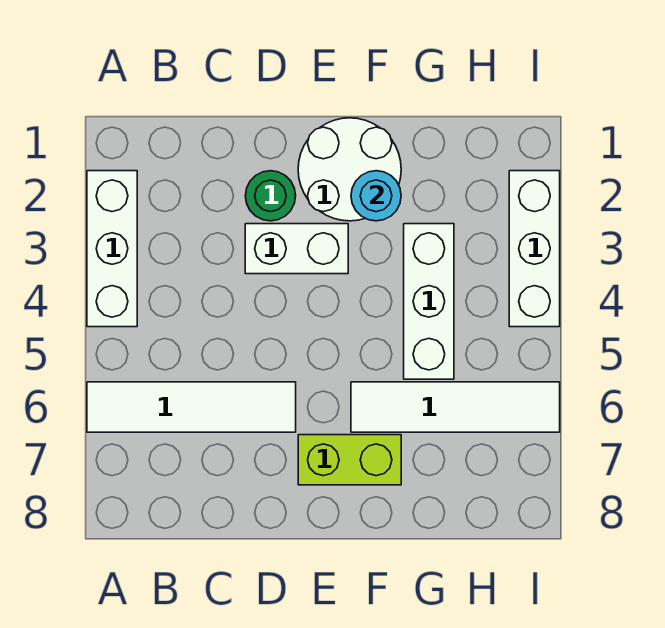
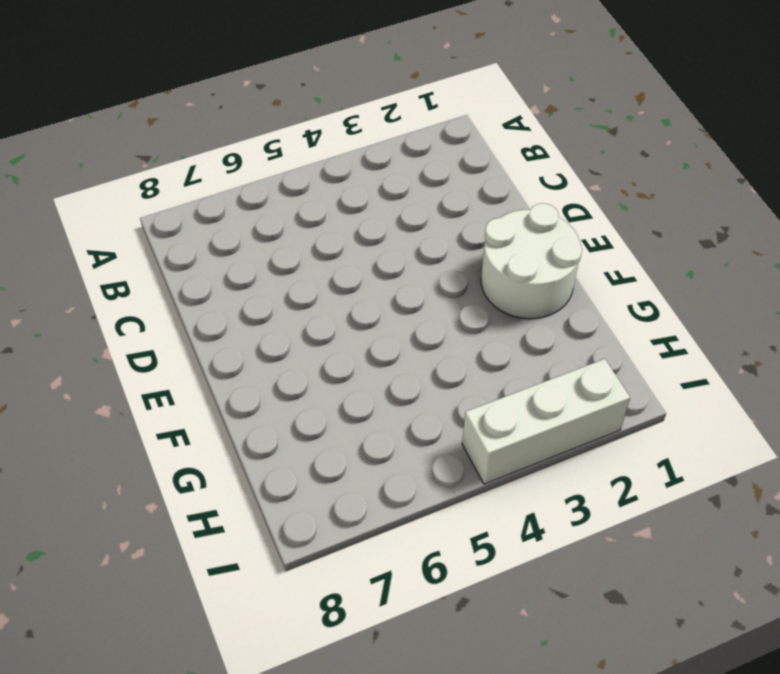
none -> white 1x3 brick [87,171,137,327]
none -> white 1x4 tile [87,382,296,432]

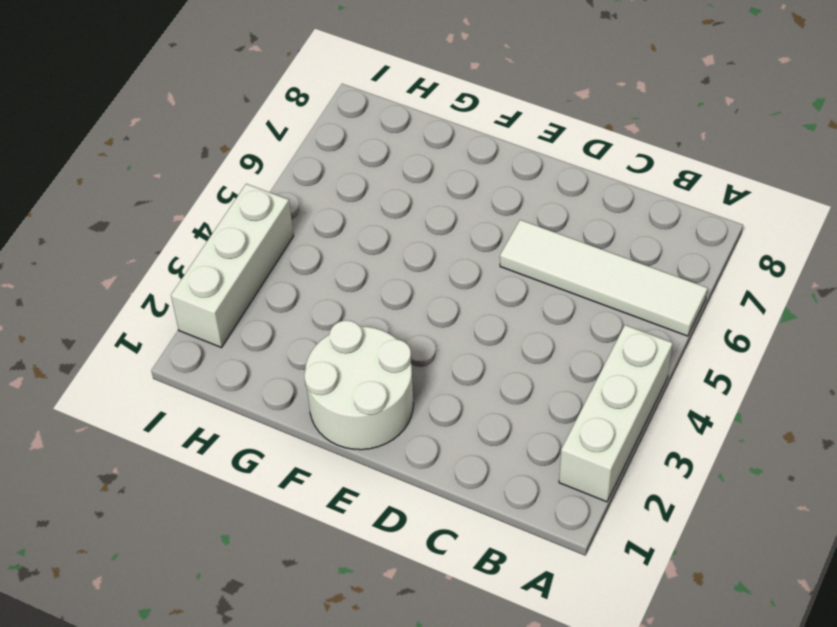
none -> green 1x1 round brick [245,171,296,221]
none -> white 1x2 brick [245,224,348,274]

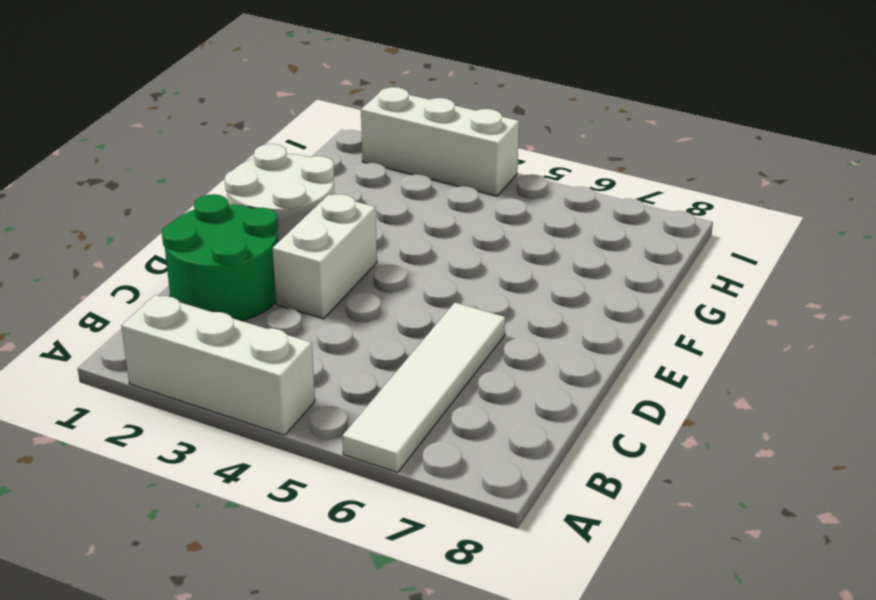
green 2x2 round brick [162,194,278,321] -> green 1x1 round brick [245,171,296,221]
none -> lime 1x2 brick [298,435,401,485]
none -> white 1x4 tile [351,382,560,432]

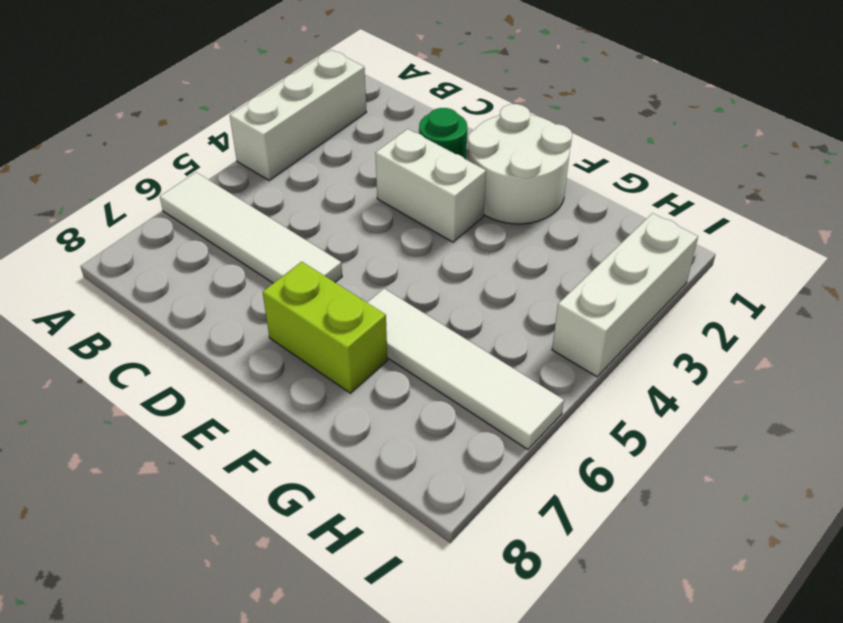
none -> white 1x3 brick [404,224,454,379]
none -> cyan 1x1 round brick [351,171,401,221]

